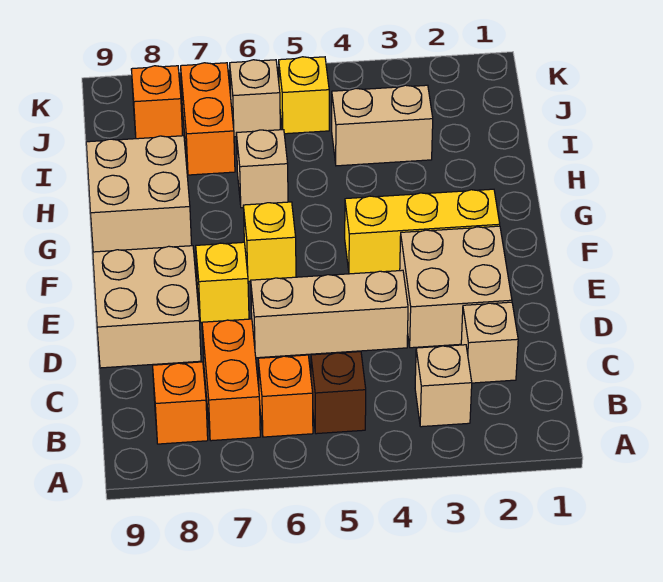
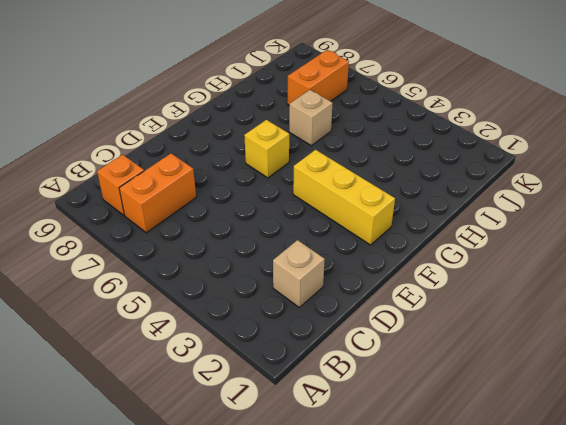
none -> tan 1x1 brick [415,345,472,427]
none -> brown 1x1 brick [311,352,366,434]
none -> orange 1x1 brick [258,355,313,437]

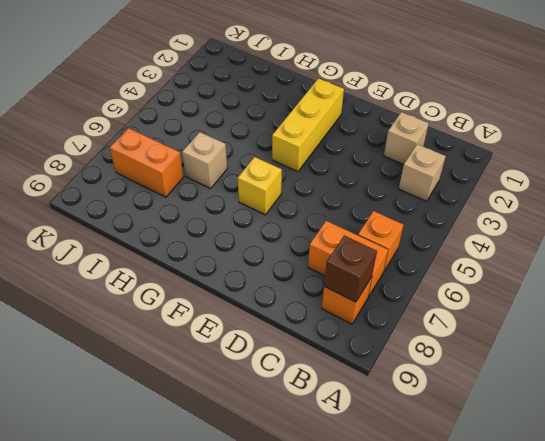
brown 1x1 brick [324,236,377,302] -> brown 1x1 brick moved to [311,352,366,434]
none -> tan 2x2 brick [400,226,512,348]
none -> tan 1x3 brick [251,270,408,358]
none -> tan 2x2 brick [93,246,201,368]

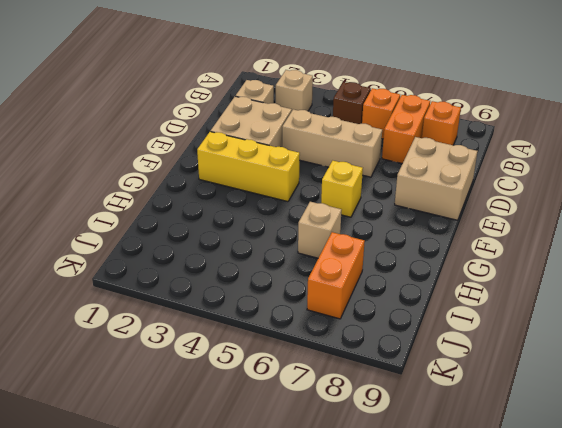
none -> yellow 1x1 brick [196,242,249,322]
none -> tan 2x2 brick [86,136,192,252]
none -> tan 1x2 brick [332,85,433,166]

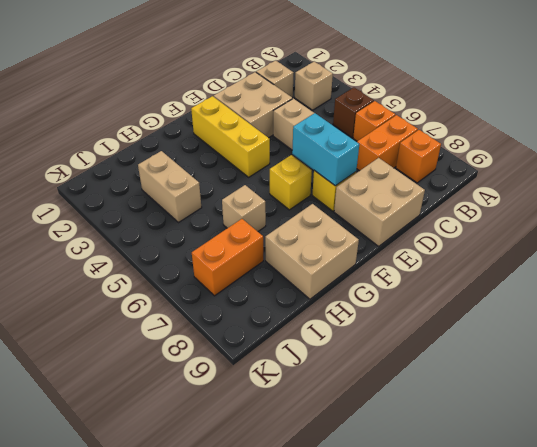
cyan 1x2 brick [292,113,359,186] -> none
none -> yellow 1x1 brick [279,57,329,134]
none -> tan 1x1 brick [230,60,280,137]
none -> orange 1x1 brick [131,66,183,139]

